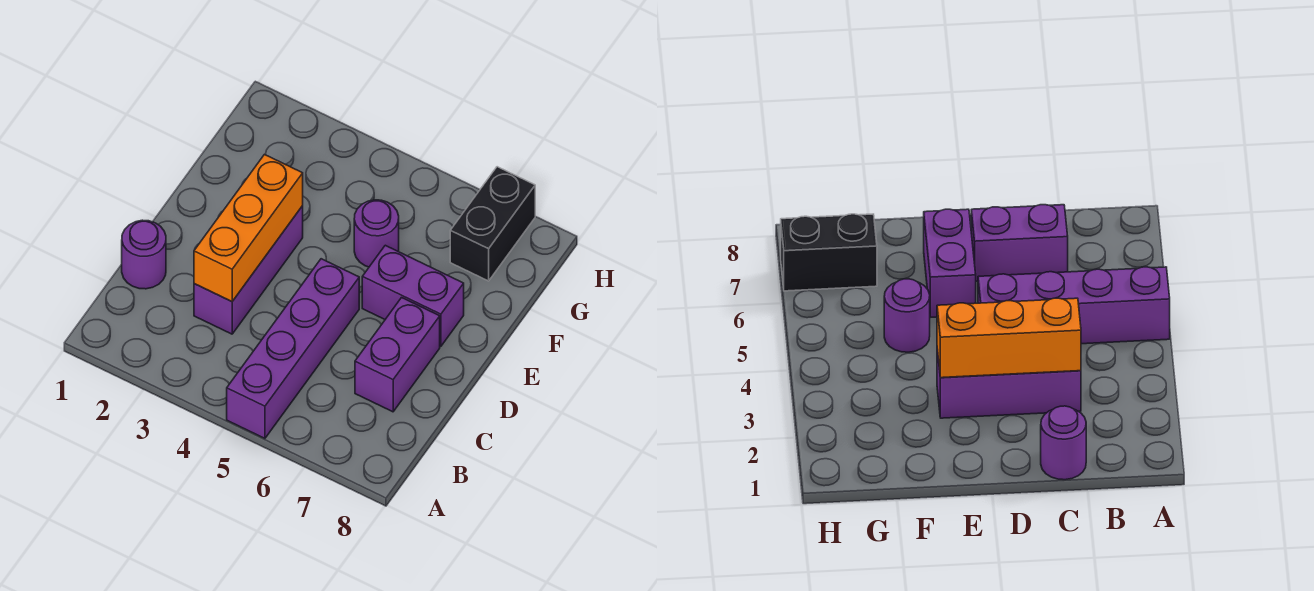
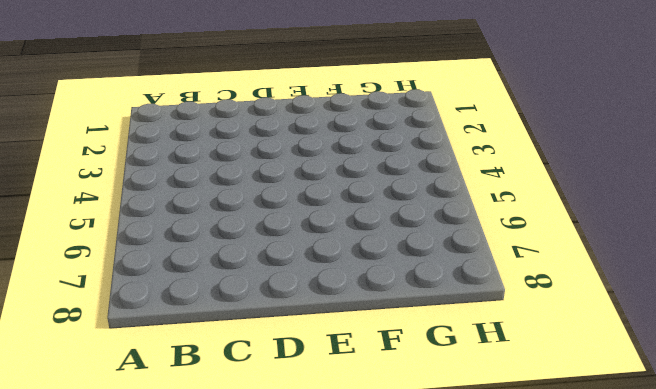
none -> purple 1x4 brick [227,259,359,438]
none -> purple 1x1 round brick [122,220,166,289]

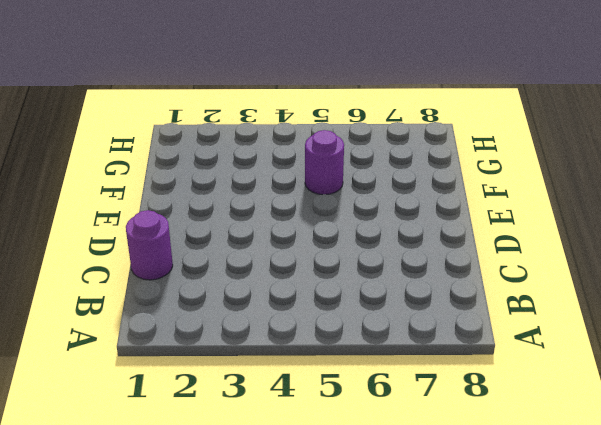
none -> purple 1x4 brick [227,259,359,438]
none -> purple 1x3 brick [194,206,303,334]

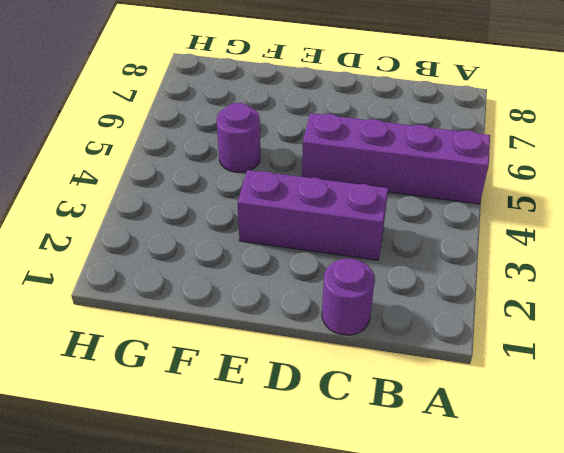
none -> purple 1x2 brick [355,298,440,412]
none -> purple 1x2 brick [362,245,464,346]

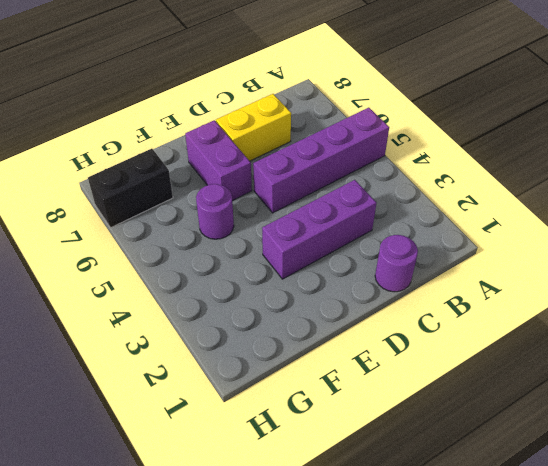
yellow 1x2 brick [216,94,291,161] -> purple 1x2 brick [355,298,440,412]
none -> orange 1x3 brick [194,155,303,302]

